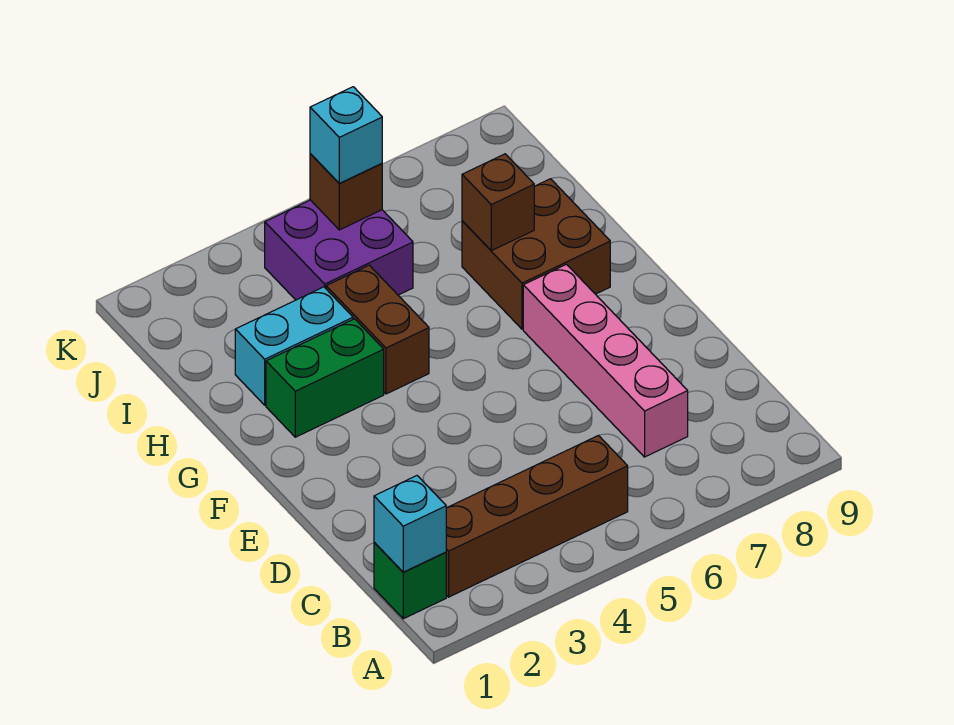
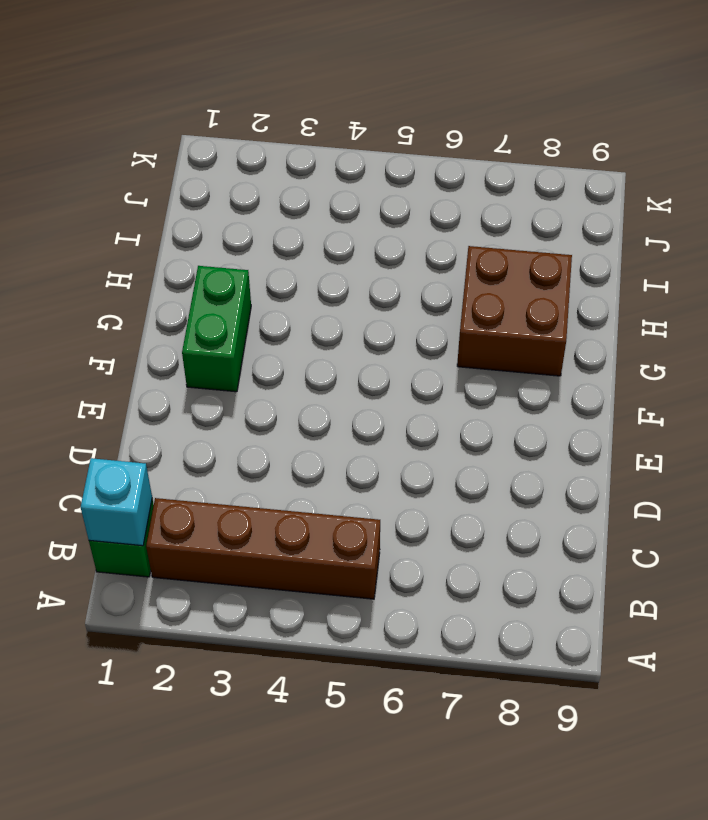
green 1x2 brick [182,266,251,392] -> green 1x2 brick turned to [266,319,384,437]
none -> pink 1x4 brick [523,264,688,457]
none -> brown 1x2 brick [326,265,429,394]
none -> cyan 1x2 brick [235,287,353,405]

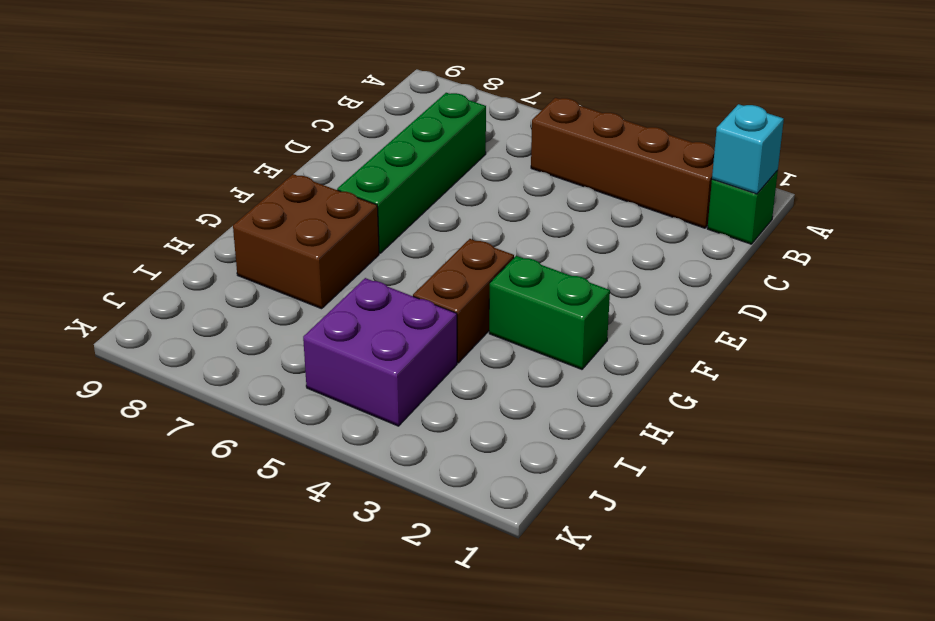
green 1x4 brick [337,93,486,253] -> pink 1x4 brick [523,264,688,457]
none -> cyan 1x2 brick [235,287,353,405]
none -> brown 1x1 brick [462,154,534,251]
none -> brown 1x1 brick [310,154,382,230]

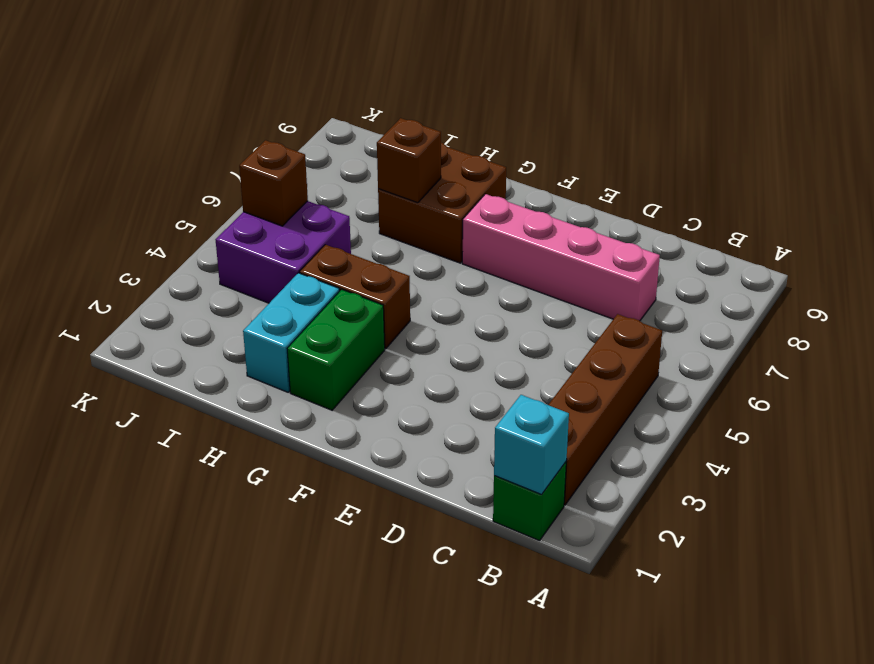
none -> cyan 1x1 brick [310,87,382,183]

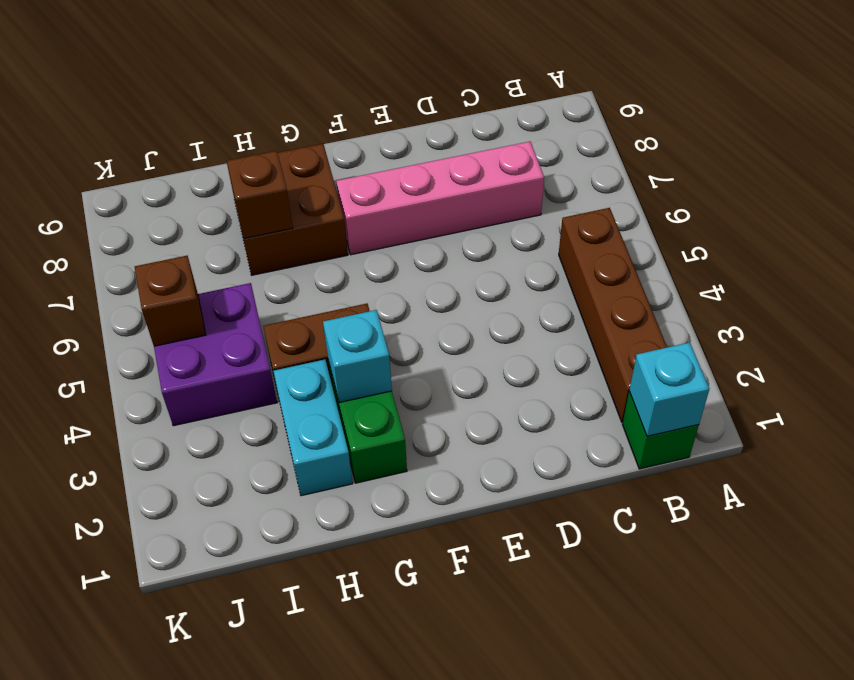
cyan 1x1 brick [323,310,392,403] -> cyan 1x1 brick moved to [310,87,382,183]

